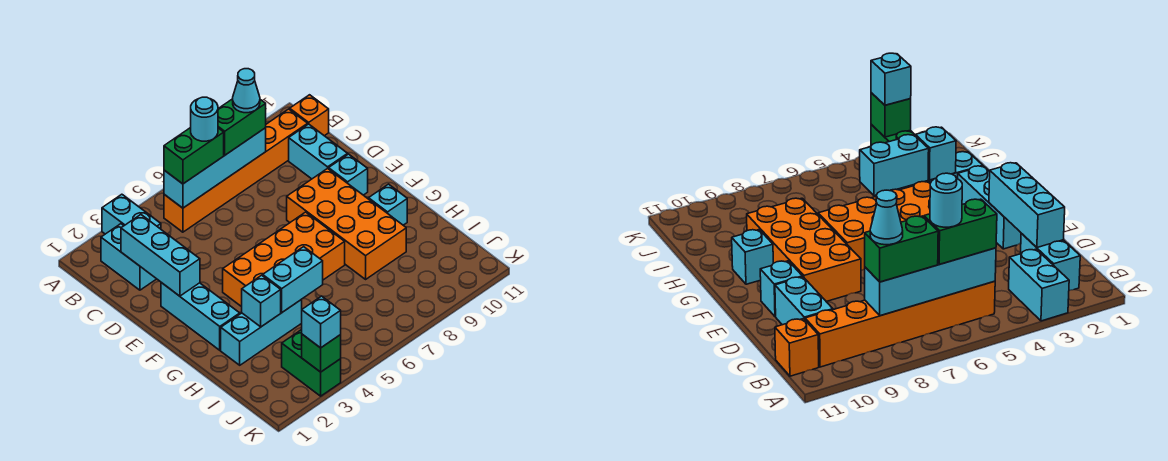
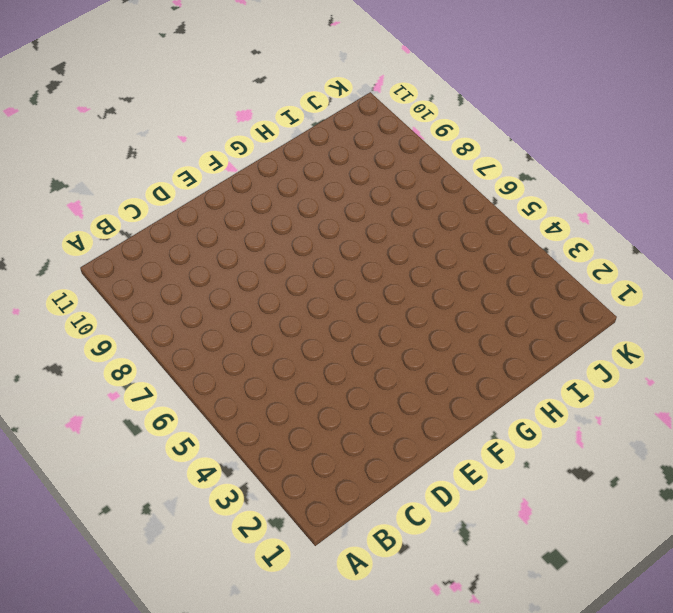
none -> cyan 1x2 brick [102,194,161,234]
none -> cyan 1x2 brick [101,224,156,290]
none -> orange 1x6 brick [164,109,308,232]

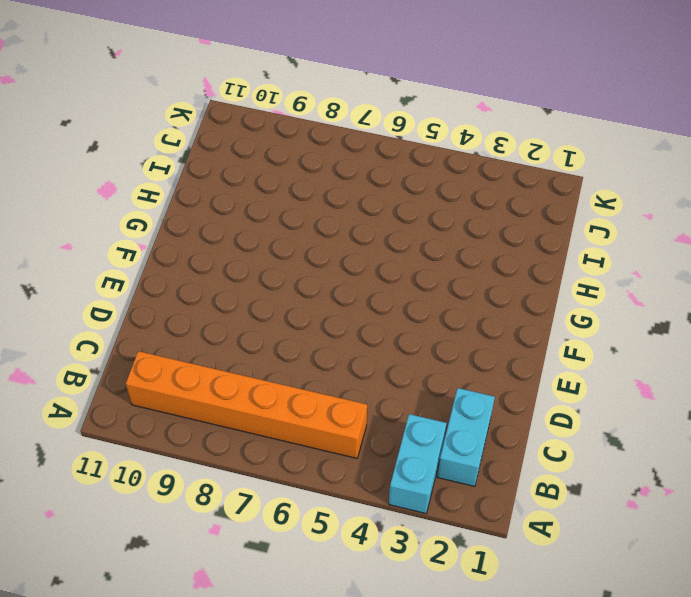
none -> orange 1x1 brick [290,95,329,136]
none -> cyan 1x2 brick [289,124,348,179]
none -> cyan 1x3 brick [161,283,240,350]

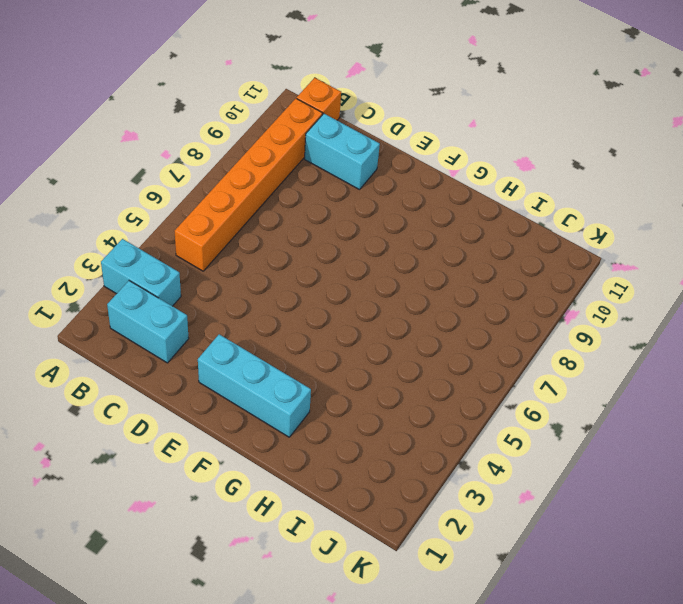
none -> orange 2x4 brick [287,168,406,279]
none -> cyan 1x1 brick [329,154,368,195]
none -> orange 2x4 brick [223,212,345,307]

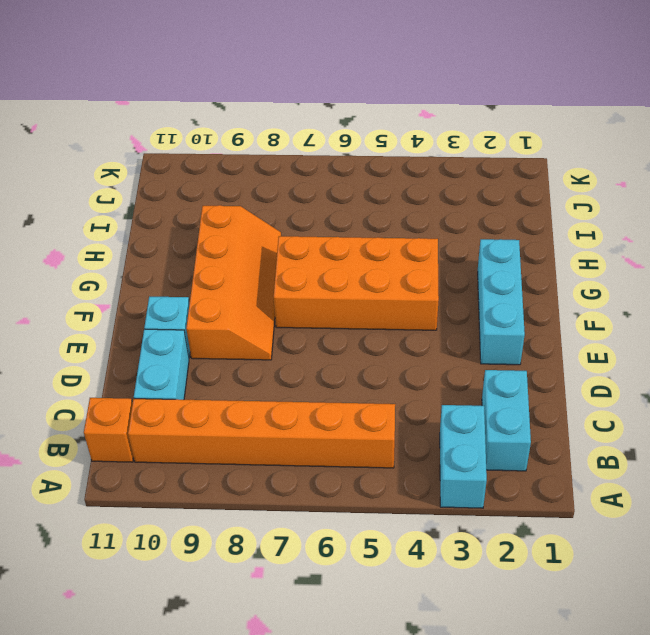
orange 2x4 slope [186,205,281,360] -> orange 2x4 brick [287,168,406,279]
none -> cyan 1x1 brick [369,184,407,225]
none -> cyan 1x3 brick [221,300,302,365]
none -> green 1x2 brick [282,330,341,396]

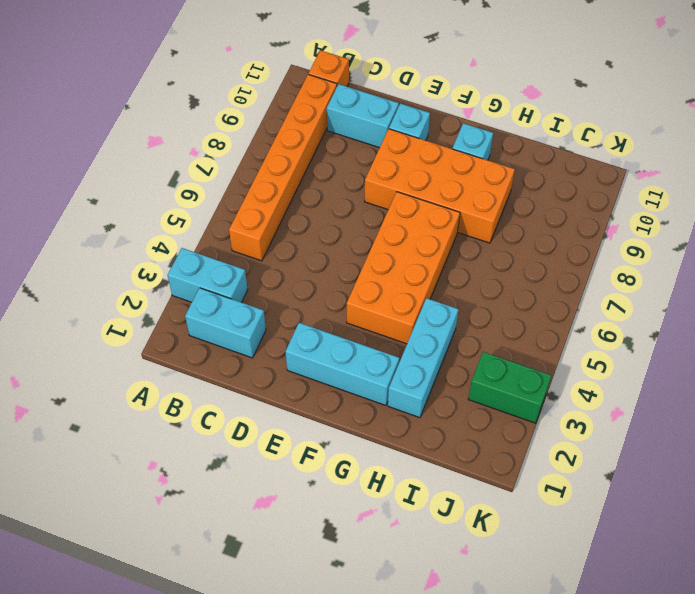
none -> cyan 1x4 brick [164,128,266,208]
none -> cyan 1x3 brick [121,215,200,296]
none -> cyan 1x1 brick [242,275,281,327]

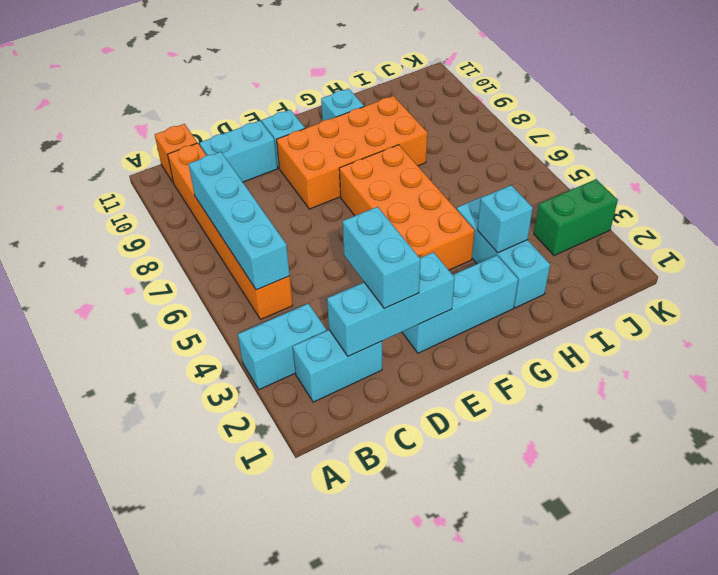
cyan 1x2 brick [343,207,421,309] -> cyan 1x2 brick moved to [263,247,323,312]
none -> green 1x1 brick [302,334,341,372]
none -> green 1x2 brick [164,128,224,184]
none -> green 1x2 brick [218,99,266,155]

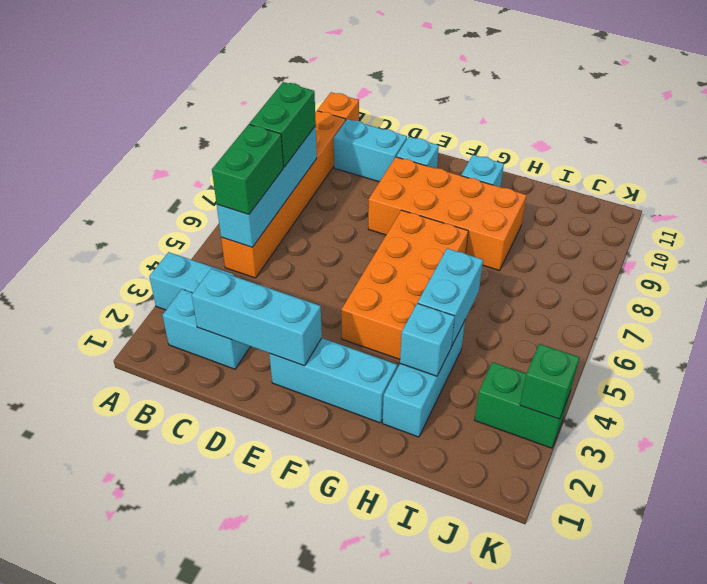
none -> cyan 1x1 brick [302,296,341,348]
none -> cyan 1x1 round brick [191,97,218,141]
none -> cyan 1x1 cone [233,69,260,113]

